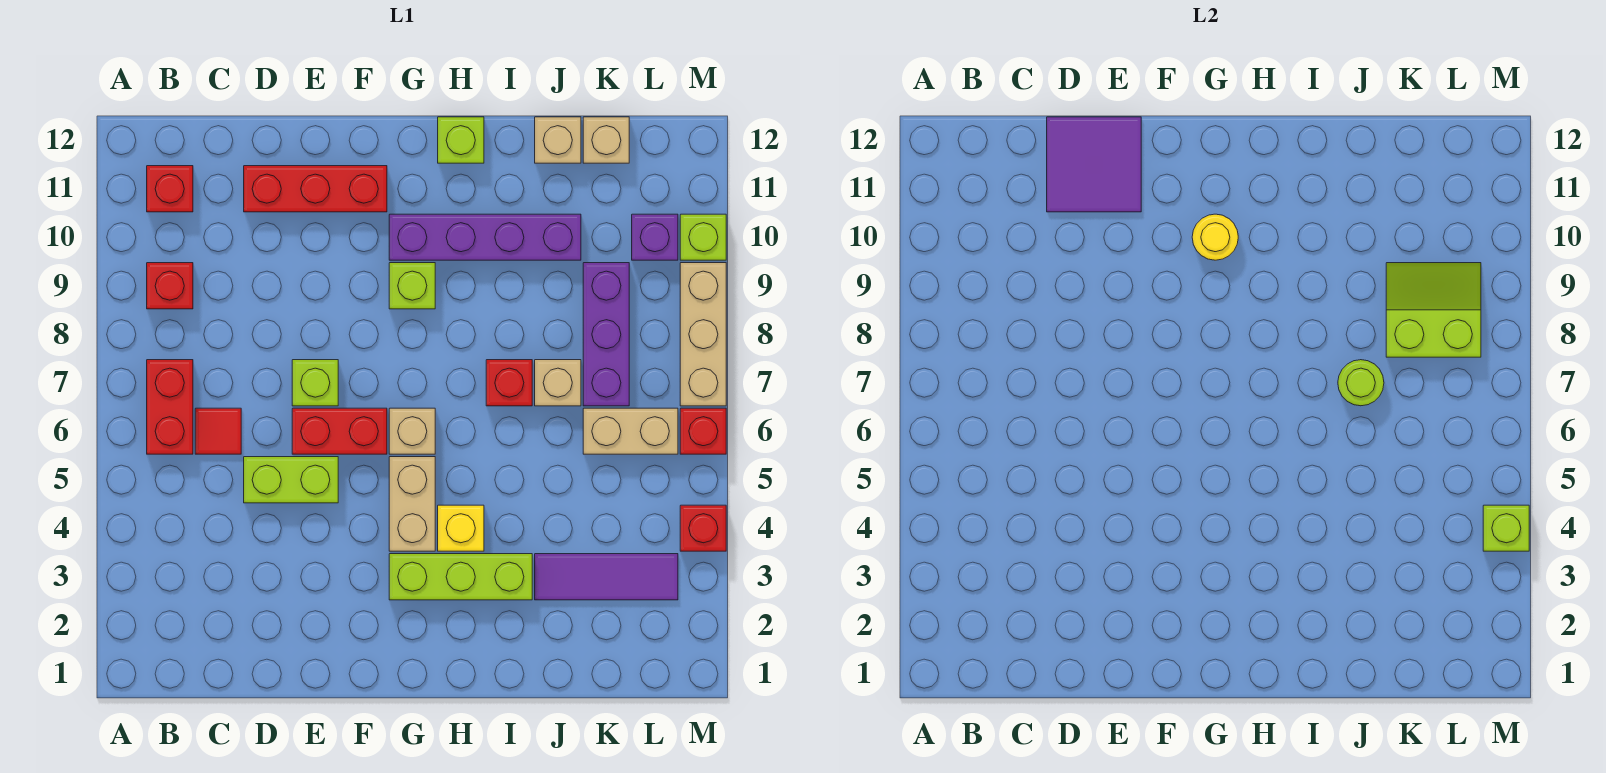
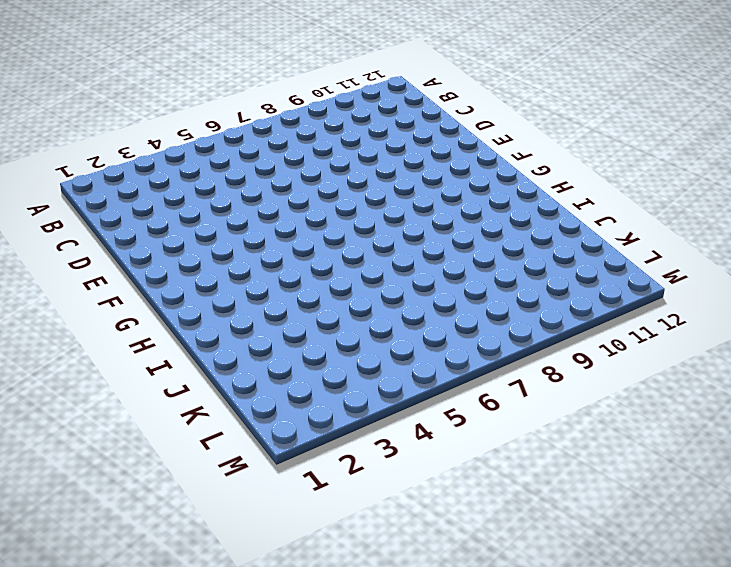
none -> red 1x2 brick [147,360,193,454]
none -> red 1x1 brick [147,263,193,309]
none -> red 1x1 brick [147,166,193,212]
none -> red 1x1 tile [195,408,241,454]

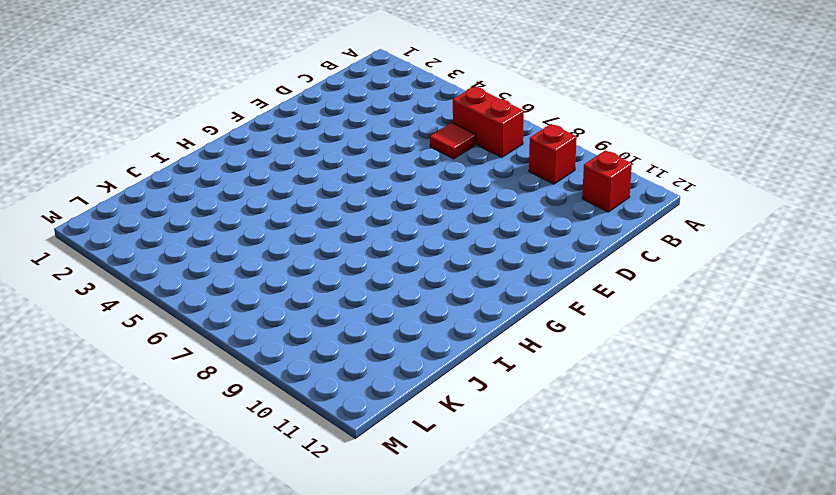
none -> lime 1x2 brick [244,457,338,503]
none -> red 1x3 brick [244,166,387,212]
none -> red 1x2 brick [292,408,387,454]
none -> lime 1x1 brick [292,360,338,406]

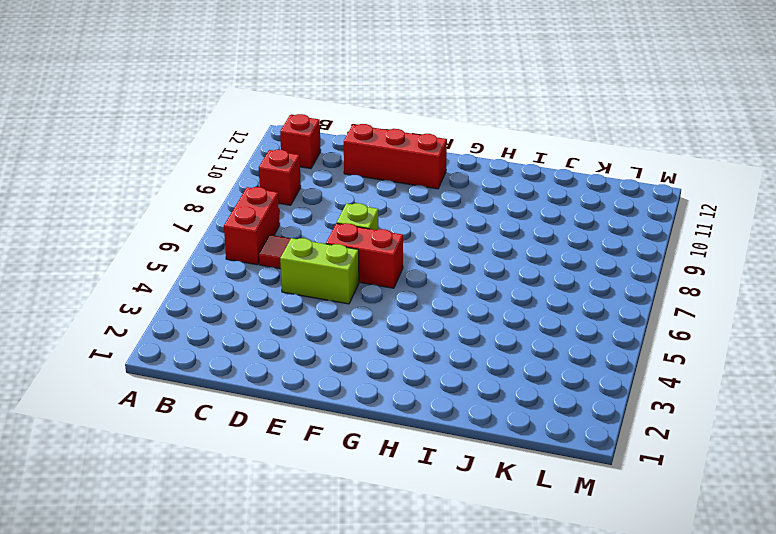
none -> lime 1x3 brick [389,554,532,600]
none -> tan 1x2 brick [389,457,435,551]
none -> tan 1x1 brick [389,408,435,454]
none -> lime 1x1 brick [389,263,435,309]

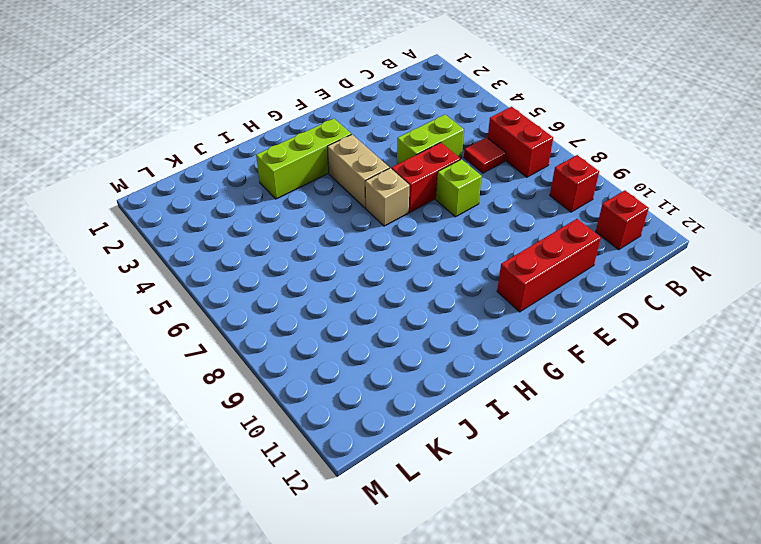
none -> lime 1x1 brick [389,263,435,309]
none -> purple 1x4 brick [389,214,581,260]
none -> yellow 1x1 brick [438,505,484,551]
none -> lime 1x1 brick [438,117,484,163]

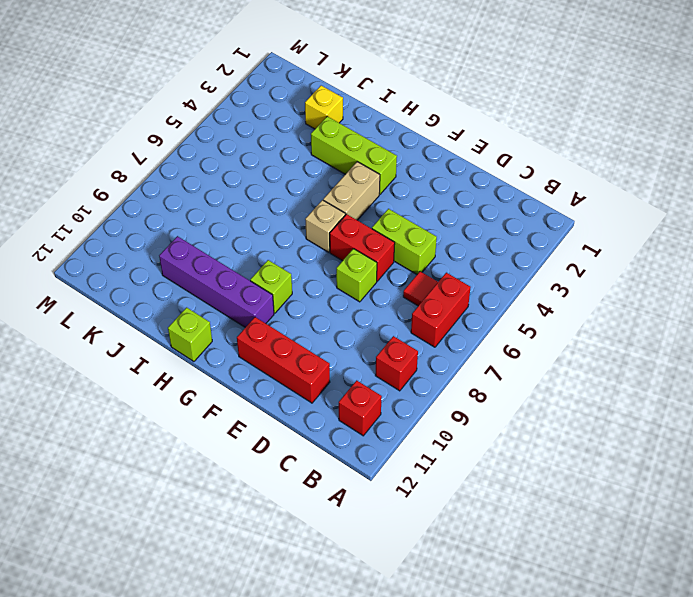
yellow 1x1 brick [305,86,343,129] -> yellow 1x1 brick moved to [438,505,484,551]
none -> red 1x1 brick [486,360,532,406]
none -> purple 1x3 tile [535,554,678,600]
none -> tan 1x1 brick [535,360,581,406]
none -> tan 1x1 brick [535,117,581,163]

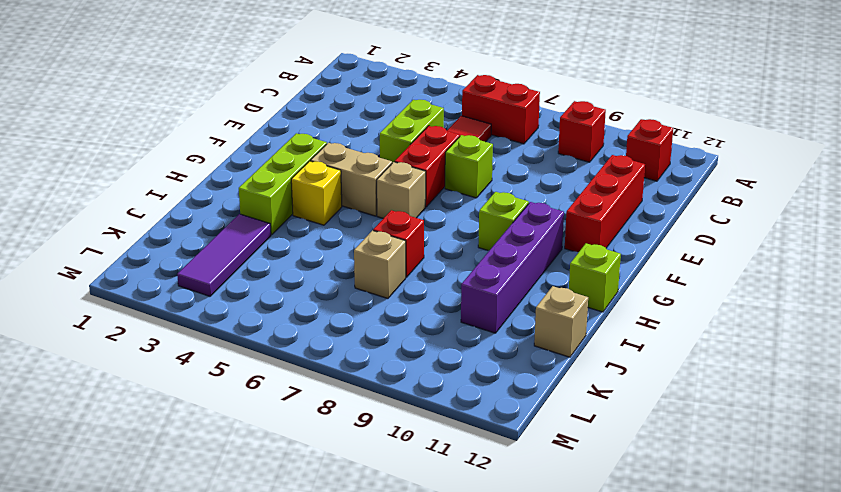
none -> tan 1x2 brick [583,408,678,454]
none -> purple 1x3 brick [583,263,629,406]
none -> tan 1x1 brick [583,117,629,163]
none -> purple 1x1 brick [632,214,678,260]

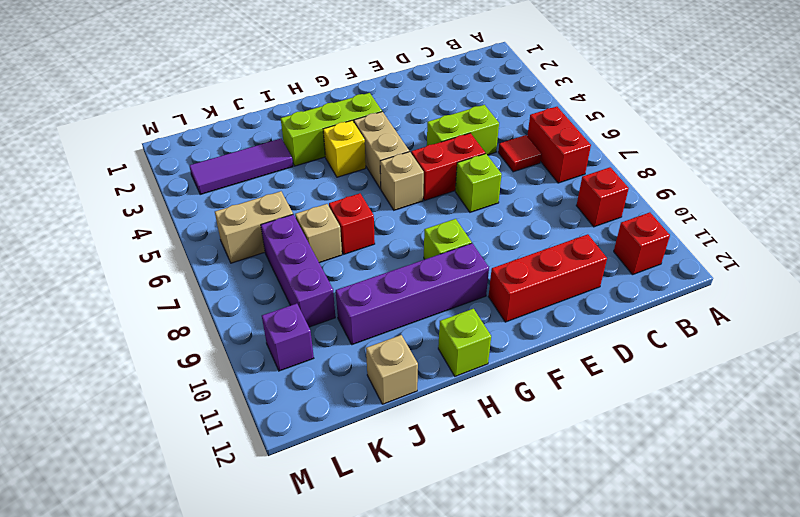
none -> tan 1x1 brick [583,117,629,163]
none -> red 1x1 brick [680,505,726,551]
none -> red 1x1 brick [680,408,726,454]
none -> tan 1x3 brick [680,263,726,406]

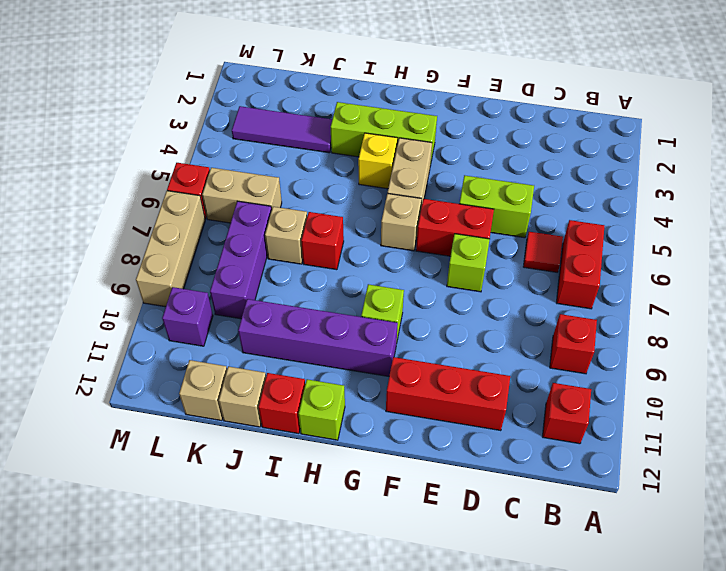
red 1x1 brick [259,373,305,434] -> red 1x1 brick moved to [680,505,726,551]
none -> lime 1x1 brick [680,214,726,260]
none -> purple 2x2 tile [1047,117,1141,212]
none -> yellow 1x1 round brick [1192,214,1238,260]
none -> lime 1x1 round brick [1338,360,1384,406]

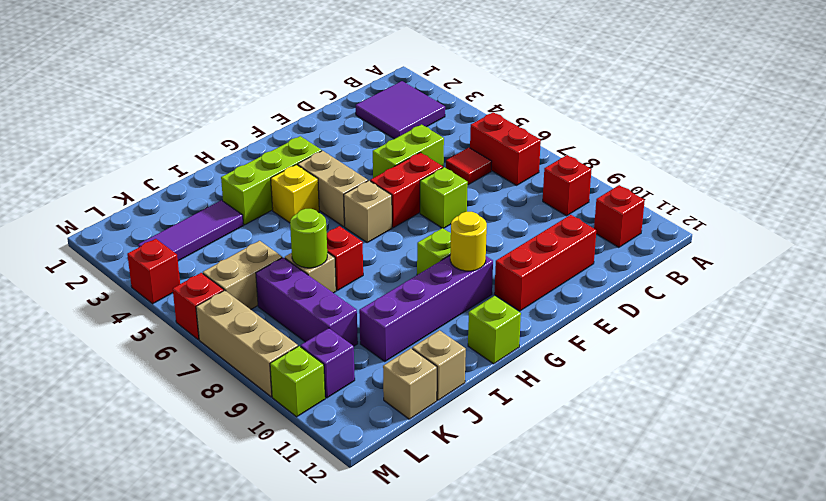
purple 2x2 tile [356,81,445,139] -> purple 2x2 tile moved to [1047,117,1141,212]
none -> lime 2x2 slope [1386,263,1481,357]
none -> lime 1x1 brick [1483,505,1529,551]

